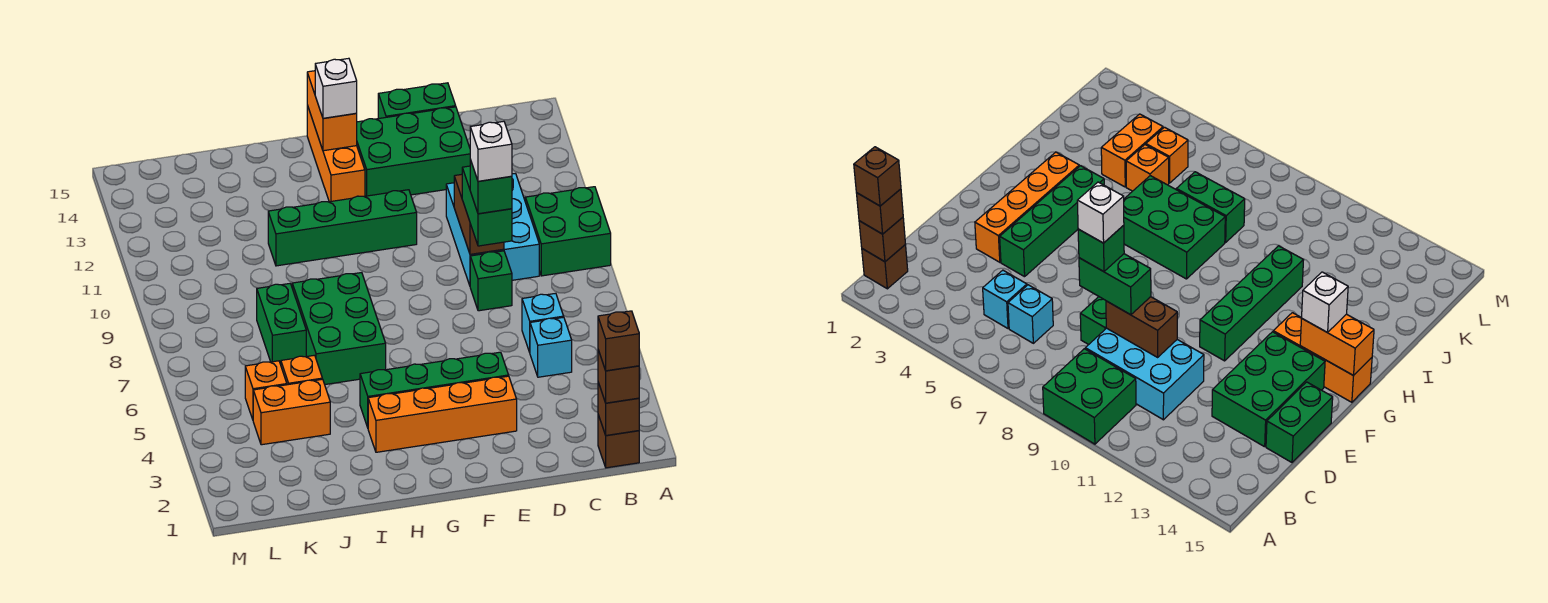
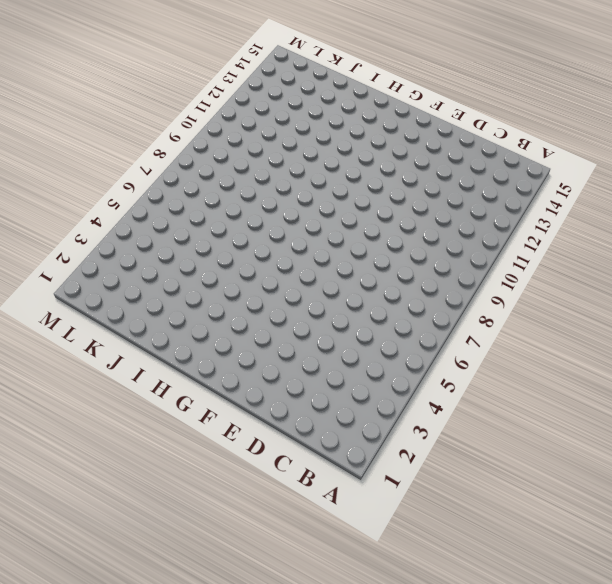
none -> green 2x2 brick [525,187,611,276]
none -> brown 1x1 brick [598,415,639,468]
none -> cyan 1x1 brick [530,317,572,377]

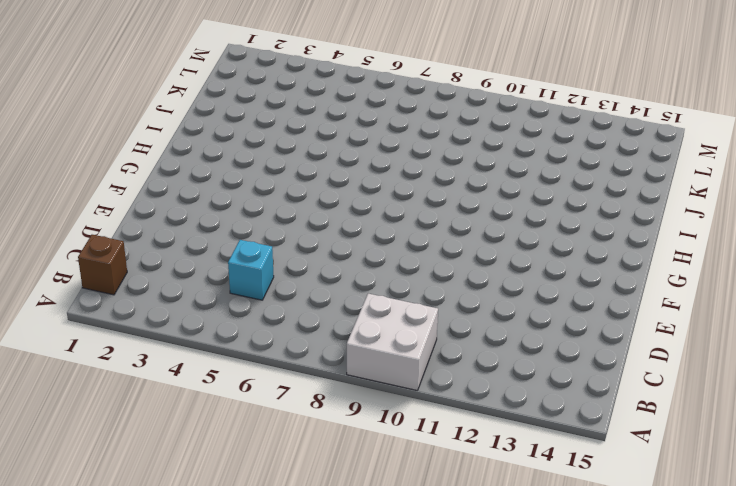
white 2x2 brick [347,294,438,390] -> green 2x2 brick [525,187,611,276]
none -> cyan 1x1 brick [522,293,564,352]
none -> cyan 2x3 brick [446,173,539,285]
none -> green 1x1 brick [470,251,512,311]

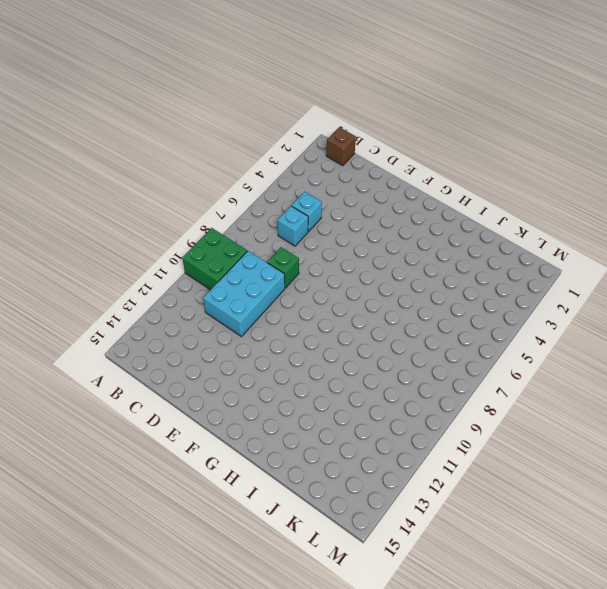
none -> green 2x3 brick [357,107,470,196]
none -> green 1x2 brick [378,83,456,119]
none -> orange 1x4 brick [368,376,517,452]

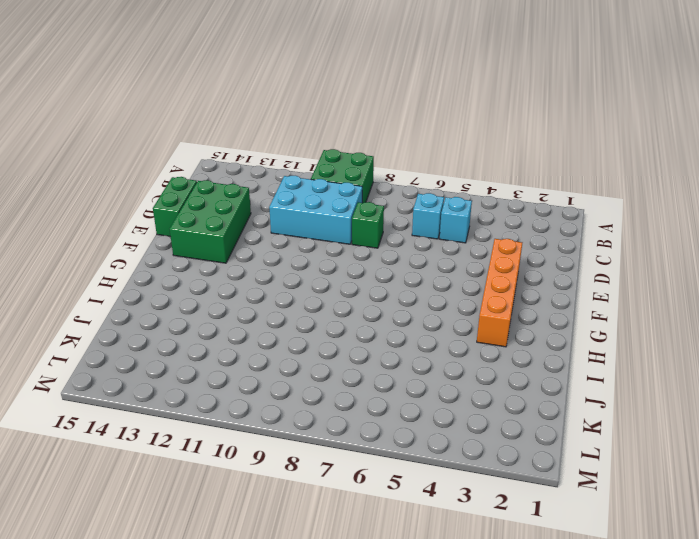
none -> brown 1x1 brick [598,415,639,468]
none -> green 1x4 brick [360,352,509,427]
none -> green 1x4 brick [268,190,417,266]

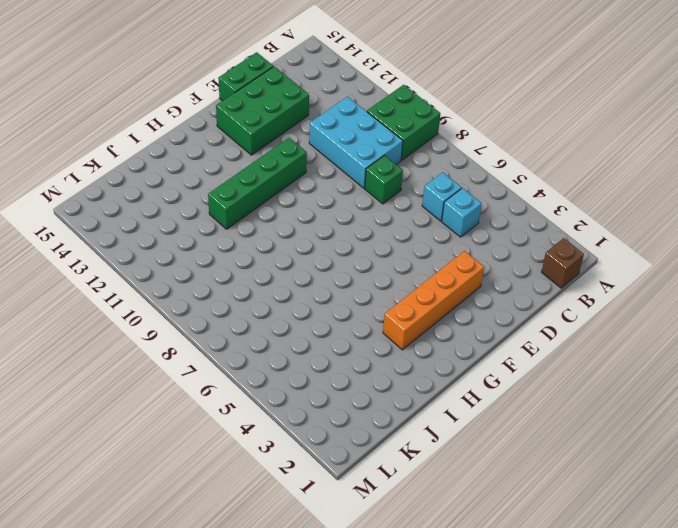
none -> green 1x4 brick [360,352,509,427]
none -> orange 1x3 brick [307,105,365,202]
none -> green 2x3 brick [292,273,386,385]

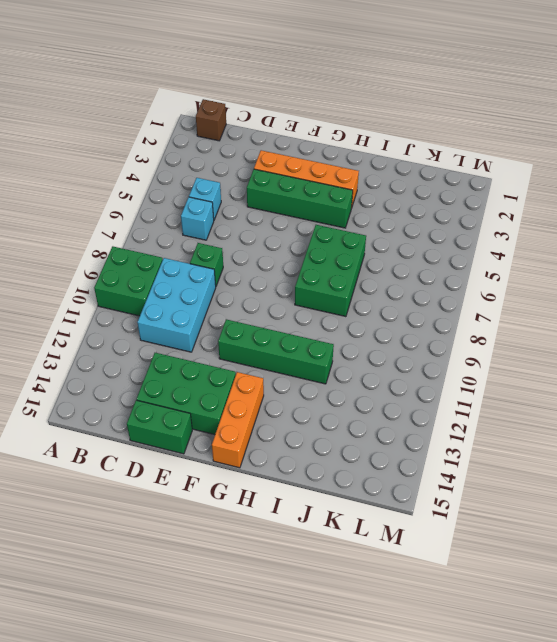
none -> orange 1x2 brick [253,379,330,445]
none -> orange 1x1 brick [281,355,322,385]
none -> green 1x2 brick [257,284,306,365]

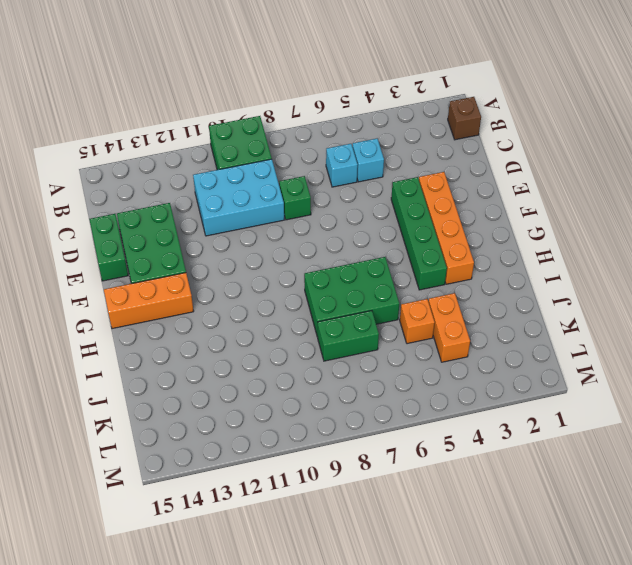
none -> green 1x4 brick [268,190,417,266]
none -> orange 1x1 brick [245,361,287,419]
none -> brown 1x1 brick [598,383,639,435]

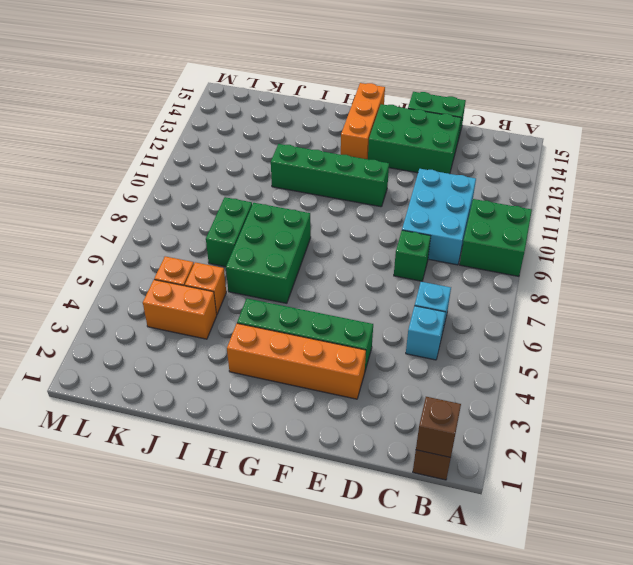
none -> brown 1x2 brick [454,174,504,254]
none -> orange 1x2 brick [307,71,357,151]
none -> brown 1x1 brick [598,350,639,403]

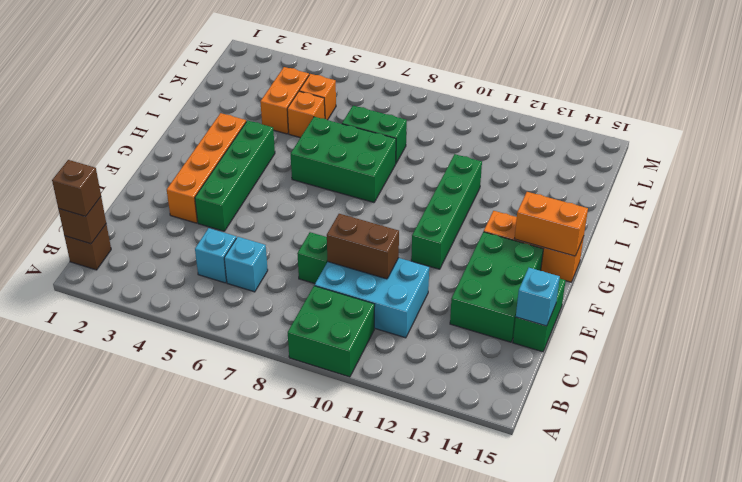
cyan 1x1 brick [516,268,560,326] -> none
none -> green 1x2 brick [462,166,512,246]
none -> white 1x1 brick [315,58,357,118]
none -> brown 1x1 brick [598,311,639,371]

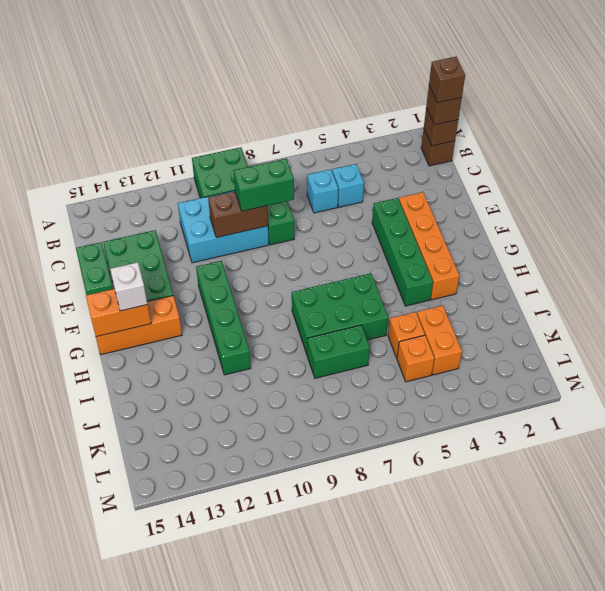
none -> green 1x1 brick [470,160,512,214]
none -> white 1x1 brick [470,121,512,181]

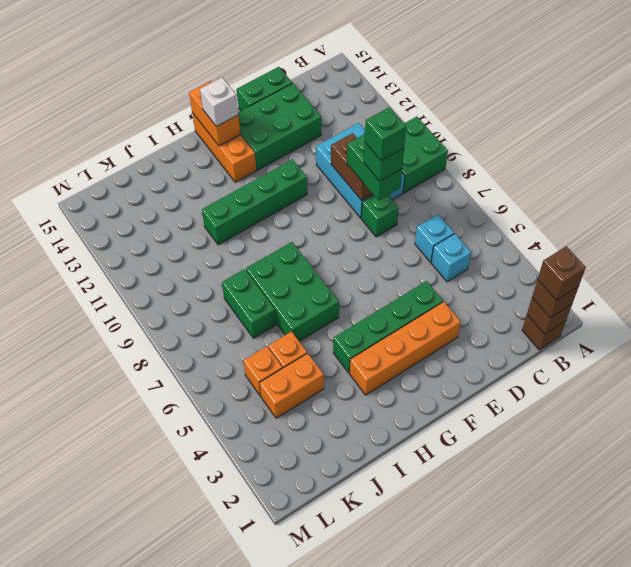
green 1x1 brick [365,107,406,161] -> white 1x1 brick [470,121,512,181]

